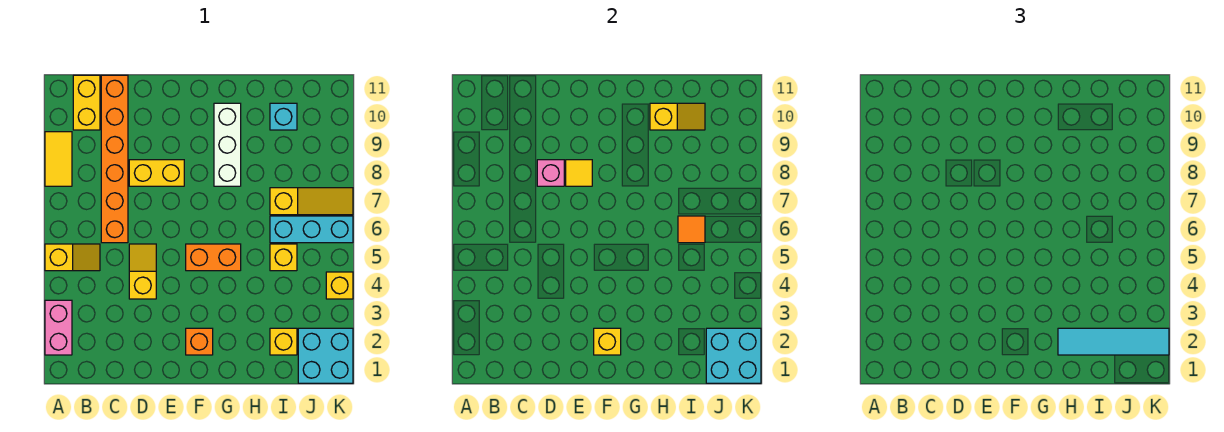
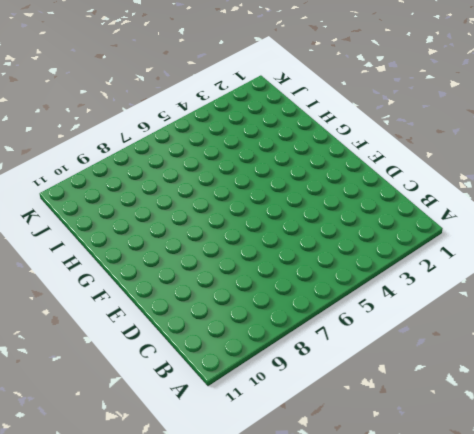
none -> pink 1x2 brick [45,300,72,355]
none -> yellow 1x2 slope [45,244,100,271]
none -> yellow 1x2 tile [45,132,72,186]

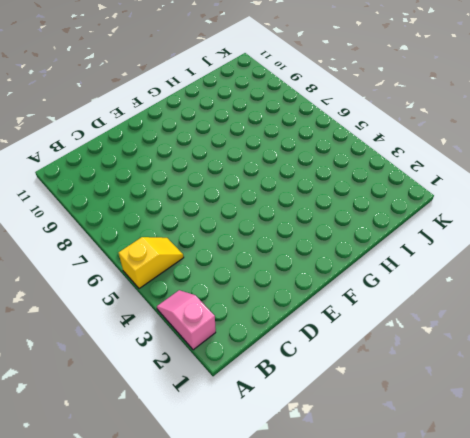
pink 1x2 slope [157,290,216,350] -> pink 1x2 brick [45,300,72,355]
none -> yellow 1x2 tile [45,132,72,186]
none -> yellow 1x2 brick [73,75,100,130]
none -> orange 1x6 brick [101,75,128,243]

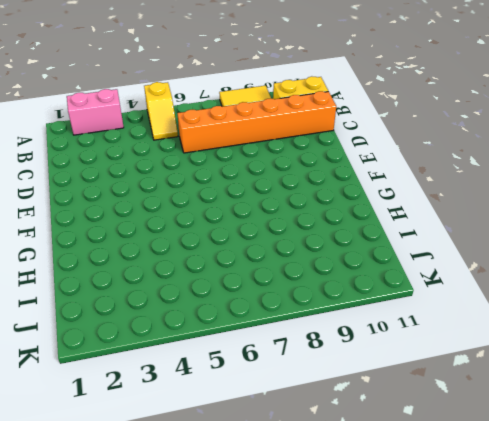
none -> yellow 1x2 slope [129,244,156,299]
none -> yellow 1x2 brick [129,160,184,186]
none -> orange 1x1 brick [186,328,213,355]

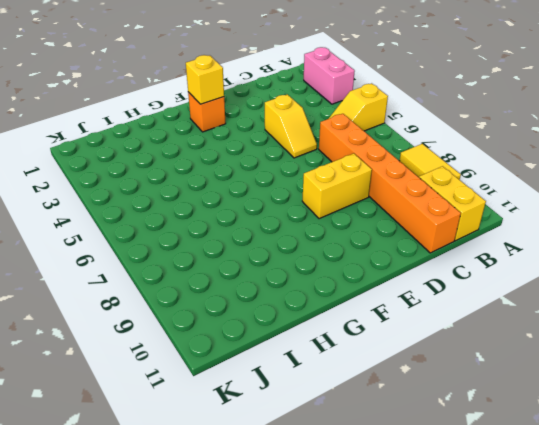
none -> orange 1x2 brick [186,244,241,271]
none -> white 1x3 brick [214,103,241,186]
none -> yellow 1x1 brick [270,328,297,355]

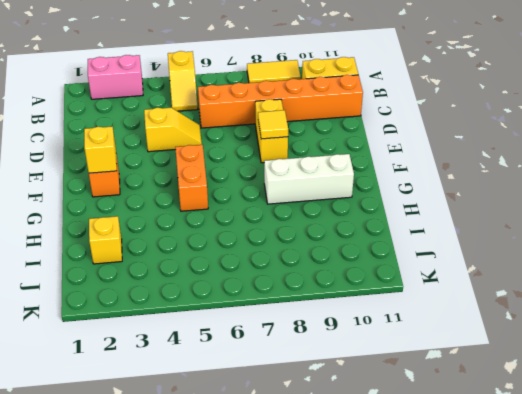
none -> yellow 1x1 brick [270,244,297,271]
none -> cyan 1x3 brick [270,216,353,243]
none -> yellow 1x3 slope [270,188,353,215]

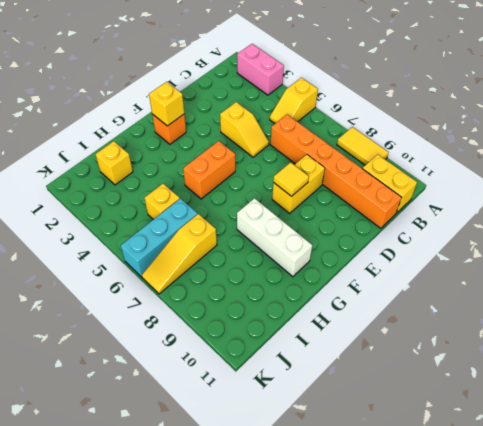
none -> cyan 1x1 brick [270,103,297,130]
none -> cyan 2x2 brick [298,328,353,383]
none -> yellow 1x1 brick [326,272,353,299]

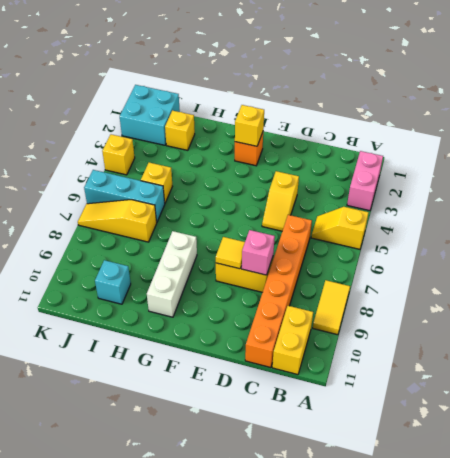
none -> orange 1x2 brick [186,244,241,271]
none -> yellow 1x2 slope [650,103,705,130]
none -> orange 1x1 tile [678,216,705,243]

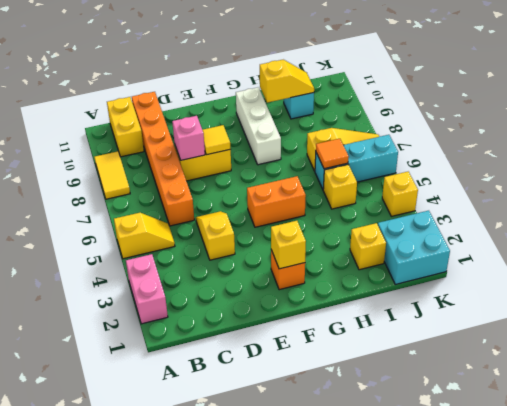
none -> cyan 2x2 brick [706,328,761,383]
none -> cyan 1x4 tile [1058,328,1169,355]

